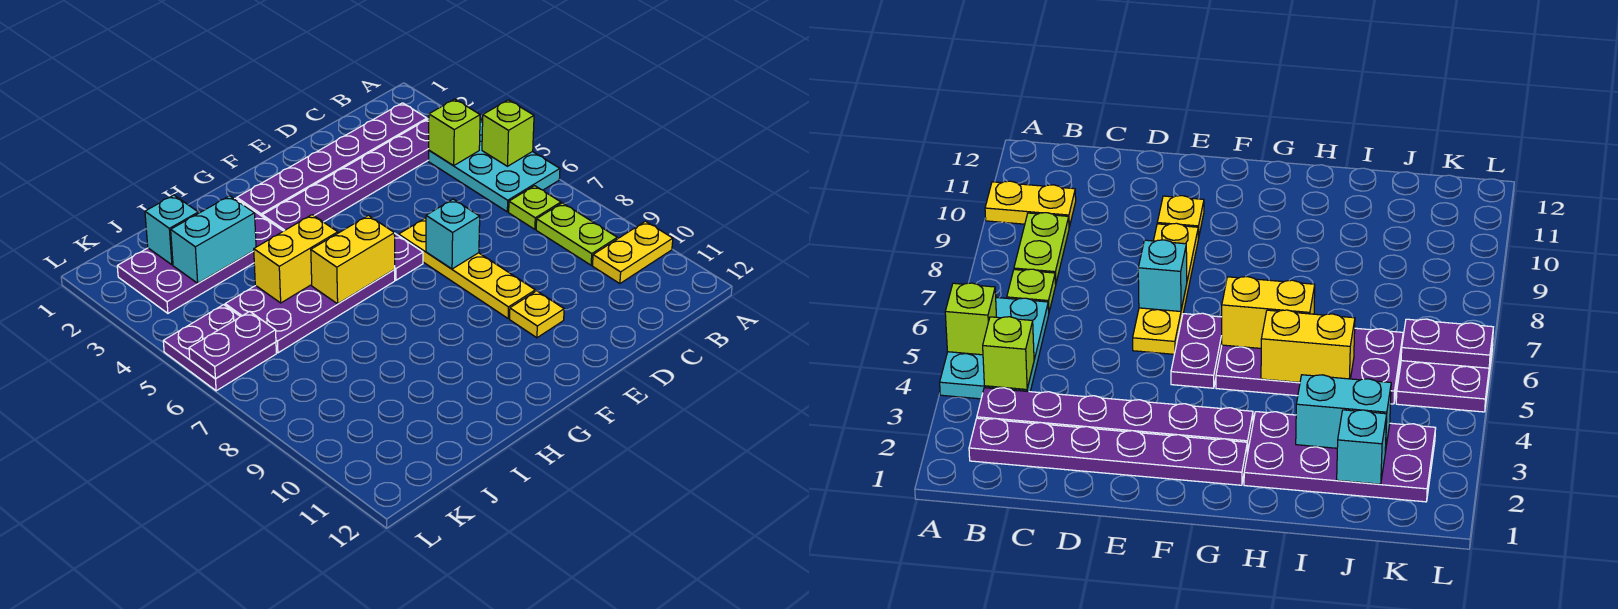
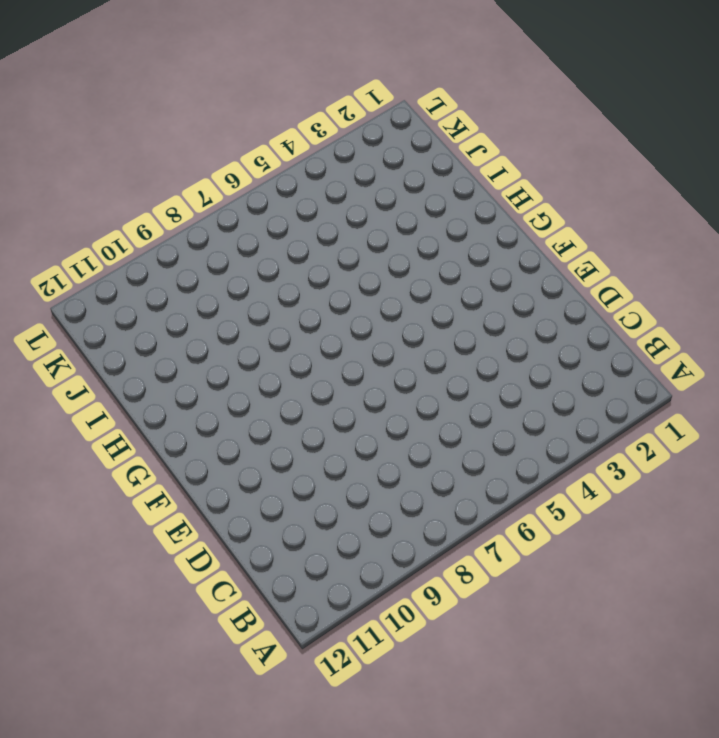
none -> cyan 2x3 plate [429,120,560,212]
none -> yellow 1x2 plate [593,221,673,284]
none -> purple 1x6 plate [237,103,427,216]

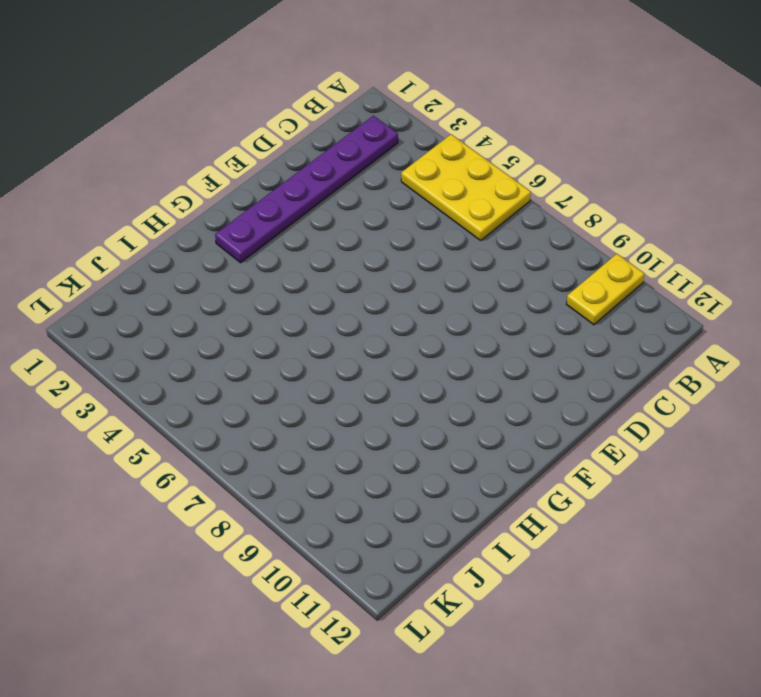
yellow 2x3 plate [401,134,531,240] -> cyan 2x3 plate [429,120,560,212]
none -> purple 1x6 plate [262,119,429,231]
none -> lime 1x1 plate [509,186,561,229]
none -> lime 1x2 plate [536,203,617,265]

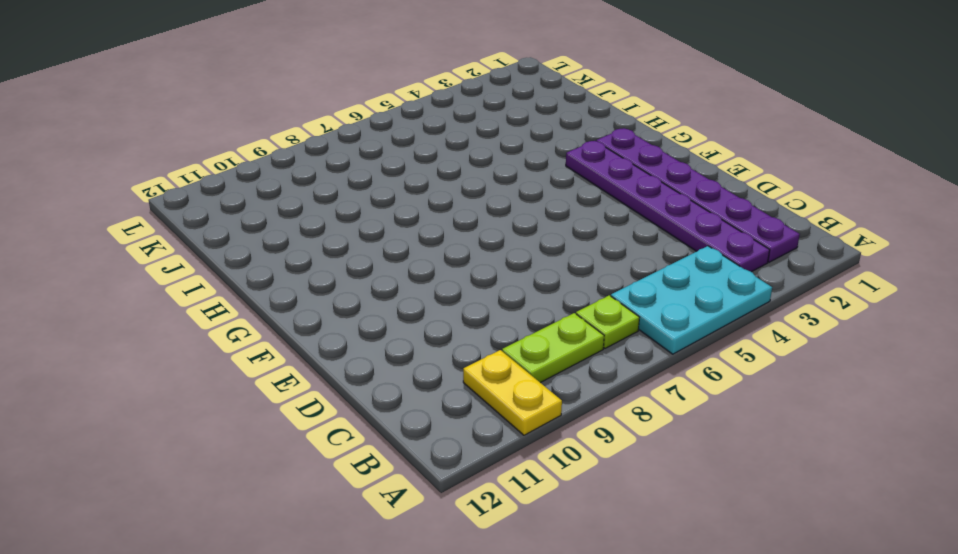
none -> yellow 1x4 plate [399,218,535,319]
none -> yellow 1x1 plate [510,291,564,338]
none -> purple 1x2 plate [394,233,423,280]

